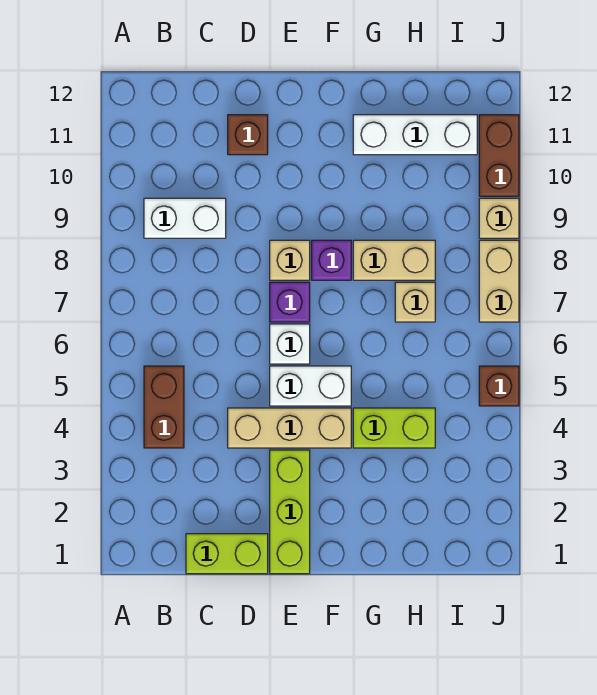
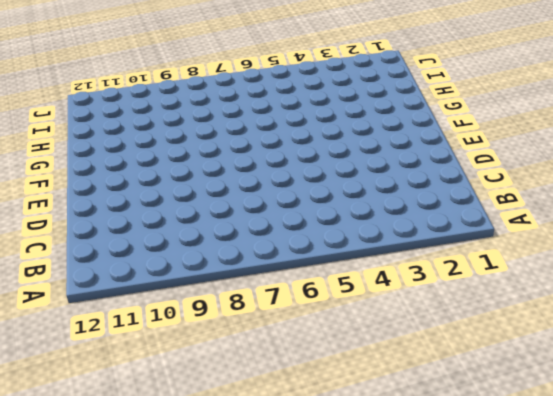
none -> brown 1x2 brick [144,366,184,448]
none -> white 1x2 brick [144,198,226,238]
none -> lime 1x2 brick [186,534,268,574]

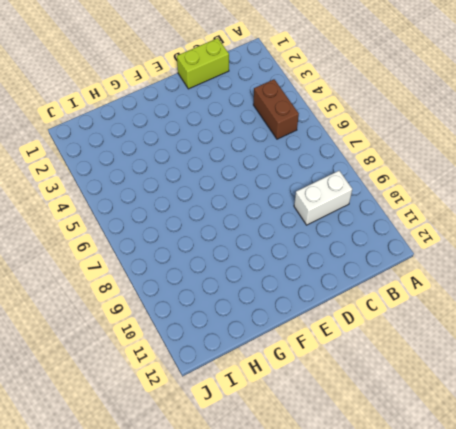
none -> tan 1x3 brick [228,408,351,448]
none -> brown 1x1 brick [228,115,268,155]
none -> lime 1x3 brick [270,450,310,574]

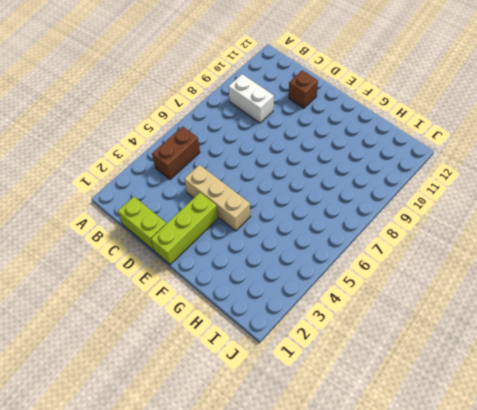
none -> white 1x2 brick [270,366,351,406]
none -> white 1x1 brick [270,324,310,364]
none -> purple 1x1 brick [270,282,310,322]

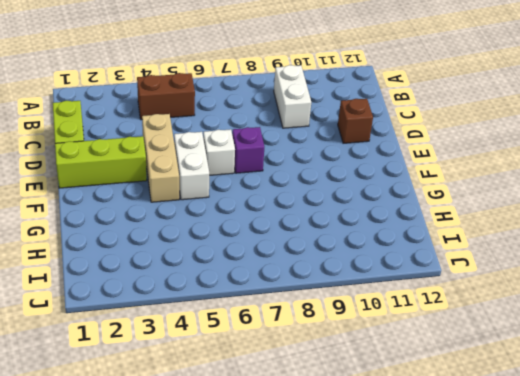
none -> tan 1x1 brick [270,240,310,280]
none -> purple 1x1 brick [312,240,351,280]
none -> lime 1x2 brick [353,408,435,448]

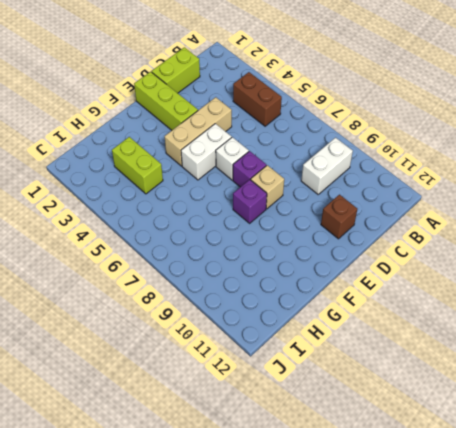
lime 1x2 brick [112,137,163,194] -> lime 1x2 brick turned to [353,408,435,448]
none -> tan 1x2 brick [353,240,435,280]
none -> white 1x3 brick [353,115,477,155]
none -> tan 1x1 brick [395,282,435,322]

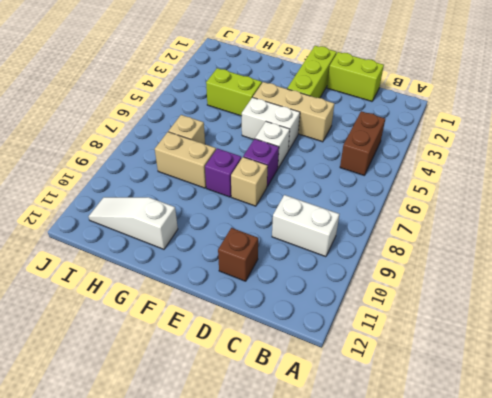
white 1x3 slope [88,197,178,249] -> white 1x3 brick [353,115,477,155]
none -> brown 1x1 brick [479,366,519,406]
none -> tan 1x2 brick [479,240,519,322]
none -> tan 1x1 brick [479,198,519,238]

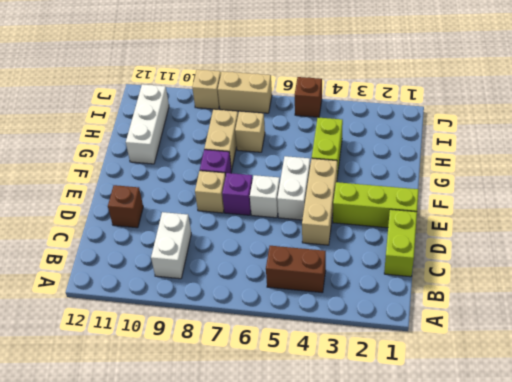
none -> brown 1x2 brick [479,115,519,196]

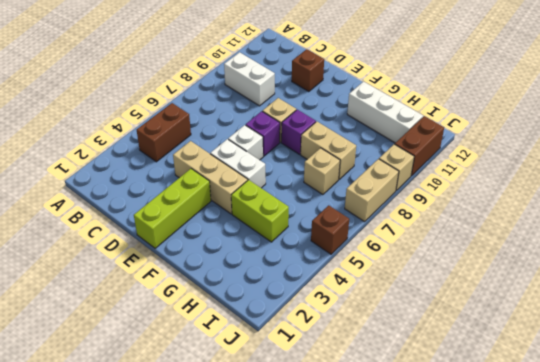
none -> lime 1x2 brick [186,534,268,574]

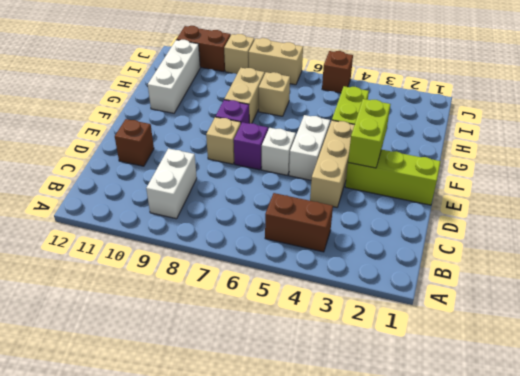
lime 1x2 brick [348,99,391,168] -> lime 1x2 brick moved to [186,534,268,574]

